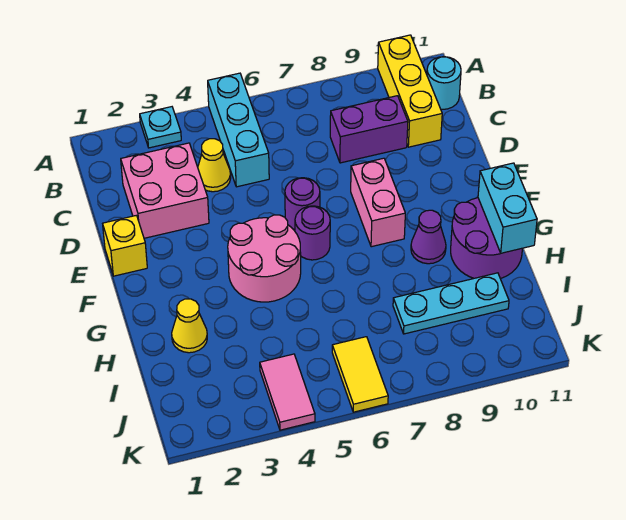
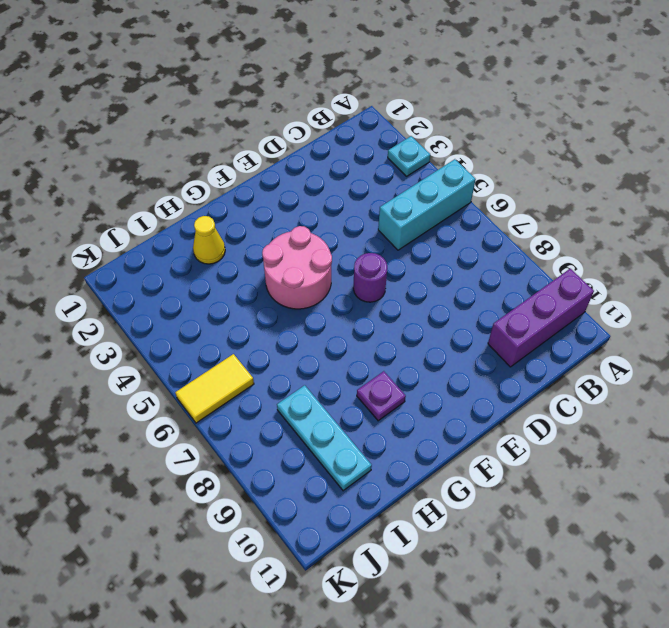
purple 1x3 brick [488,269,594,367] -> yellow 1x3 brick [378,35,442,147]
purple 1x1 plate [357,371,406,421] -> purple 1x1 cone [411,210,446,264]
none -> cyan 1x1 round brick [427,57,461,109]
none -> pink 2x2 brick [121,143,209,238]
none -> yellow 1x1 cone [198,139,231,192]

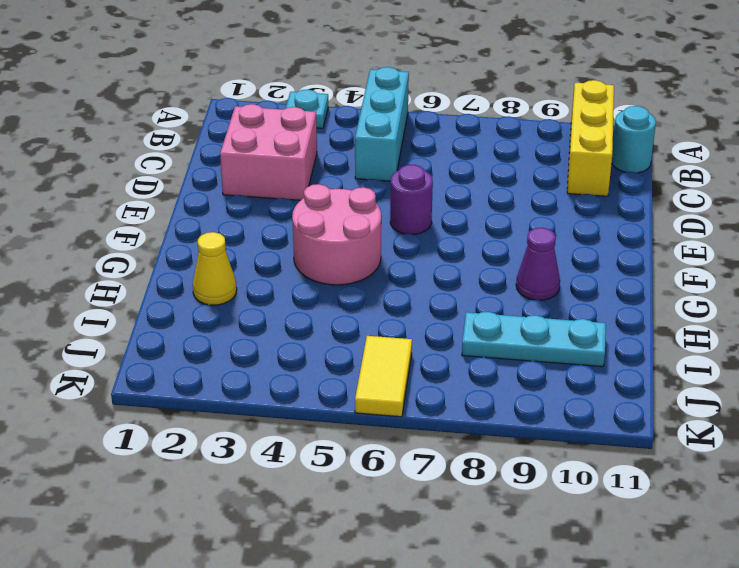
none -> yellow 1x1 cone [198,139,231,192]
none -> purple 1x2 brick [330,96,408,163]
none -> yellow 1x1 brick [103,215,147,276]

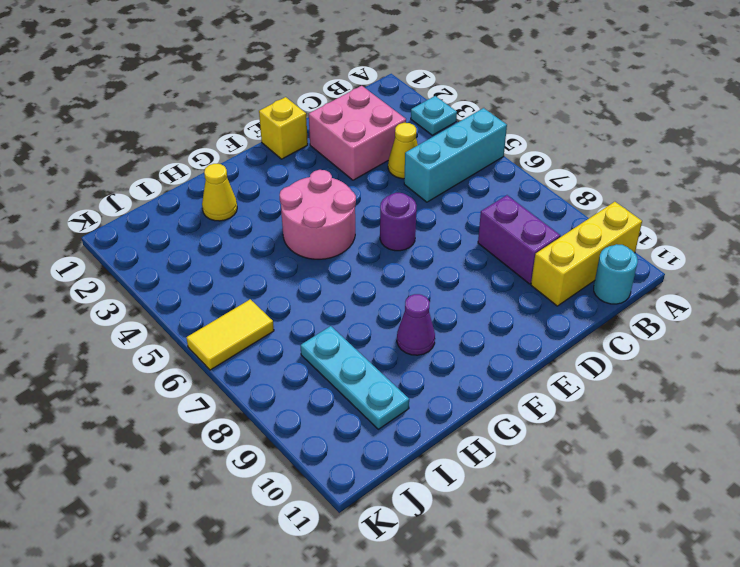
none -> pink 1x2 brick [351,158,405,247]
none -> purple 1x1 round brick [295,206,330,260]
none -> purple 2x2 round brick [451,198,523,279]

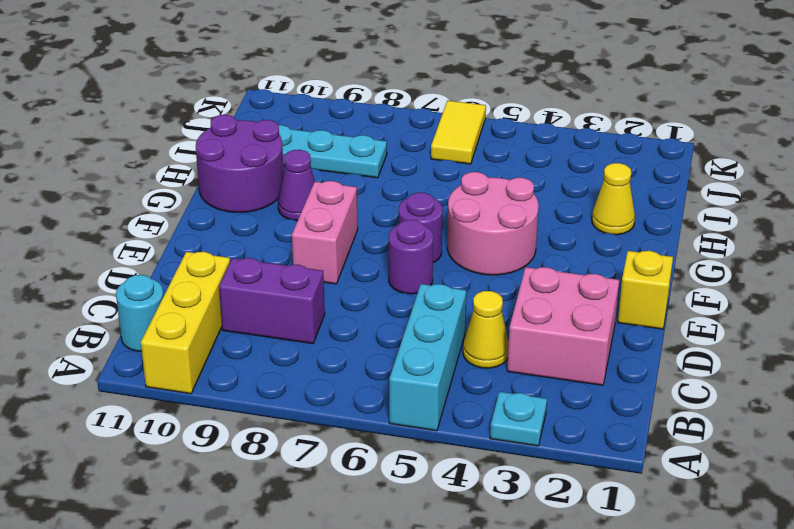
none -> pink 1x2 tile [260,354,315,430]
none -> cyan 1x2 brick [478,163,537,253]

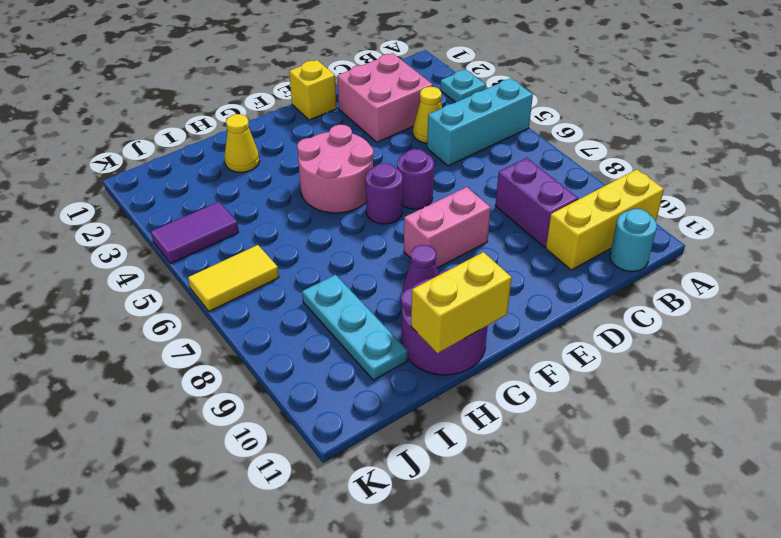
yellow 1x2 brick [411,252,512,353] -> cyan 1x2 brick [478,163,537,253]
purple 1x2 tile [151,202,239,264] -> pink 1x2 tile [260,354,315,430]

